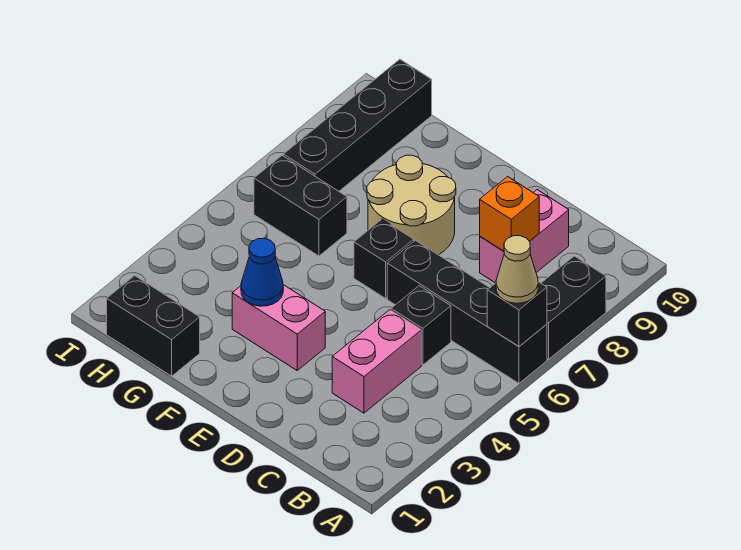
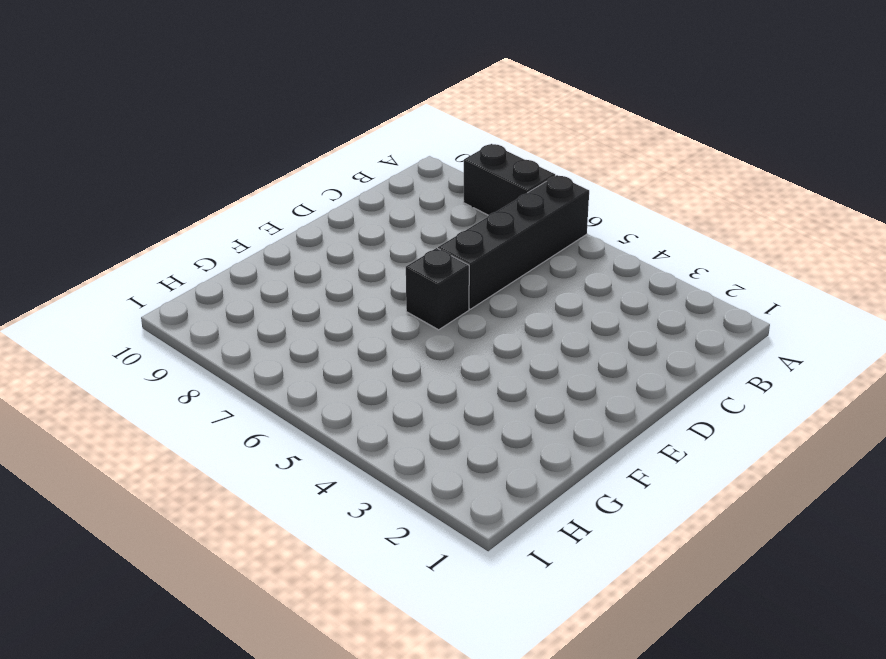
none -> pink 1x2 brick [332,310,421,413]
none -> black 1x1 brick [391,286,451,365]
none -> pink 1x2 brick [480,190,569,283]

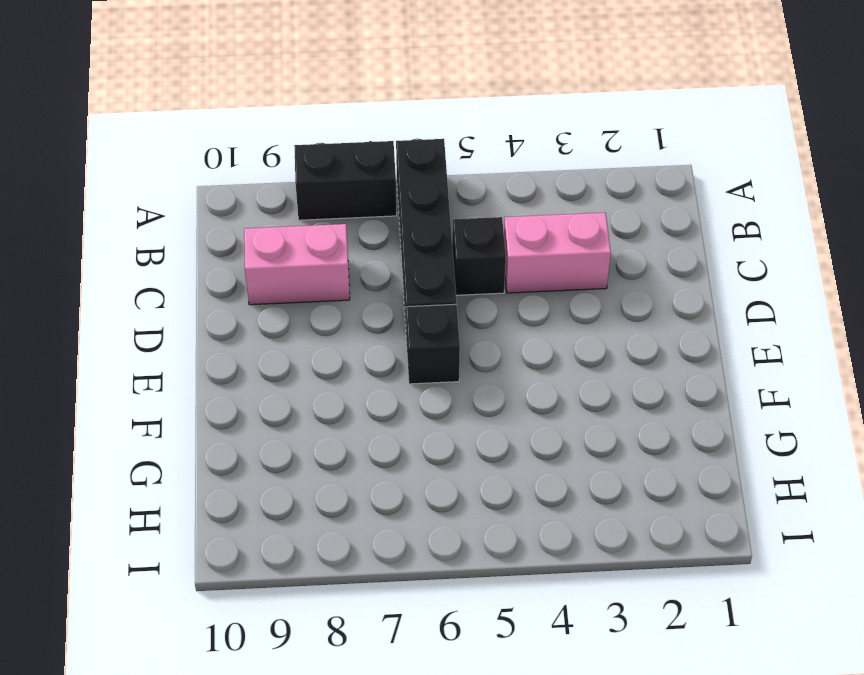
none -> pink 1x2 brick [232,285,325,370]
none -> tan 2x2 round brick [367,155,456,255]
none -> black 1x2 brick [107,276,200,376]

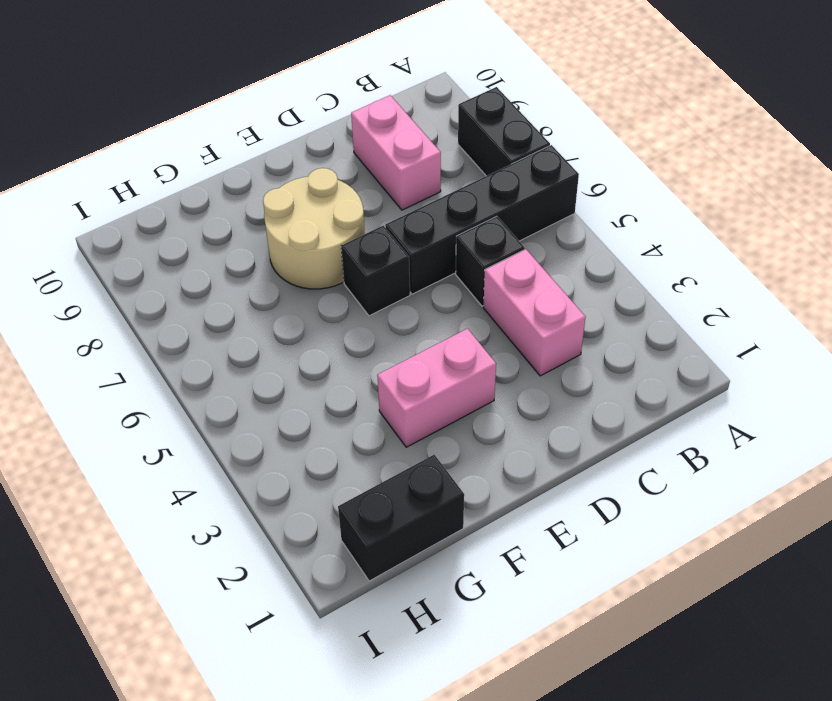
none -> black 1x2 brick [254,156,347,256]
none -> black 1x4 brick [283,59,432,191]
none -> black 1x1 brick [487,282,547,346]

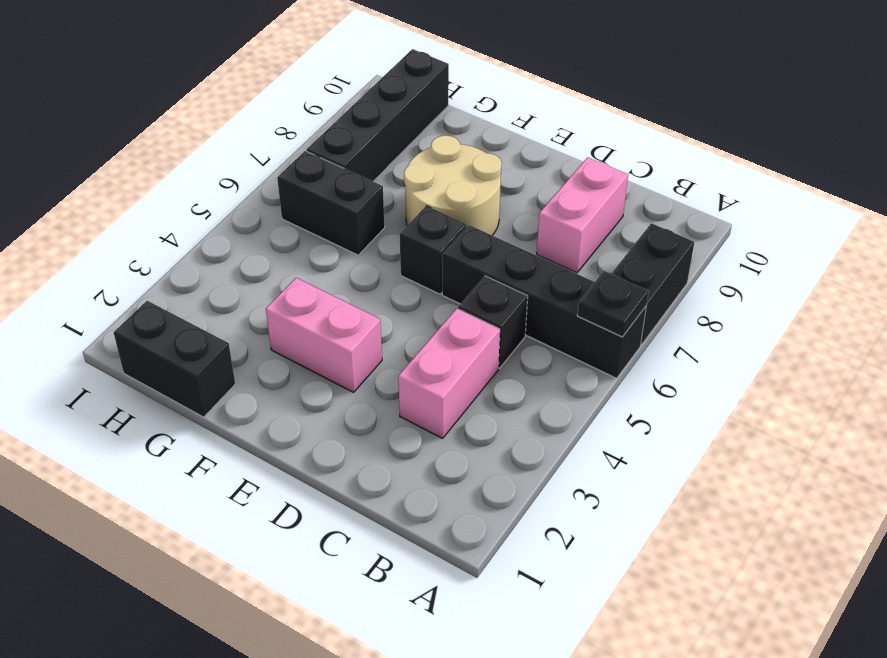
black 1x1 plate [577,271,649,337] -> black 1x1 brick [487,282,547,346]
none -> orange 1x1 brick [480,177,539,251]
none -> blue 1x1 cone [241,238,283,306]
none -> tan 1x1 cone [496,236,538,303]

